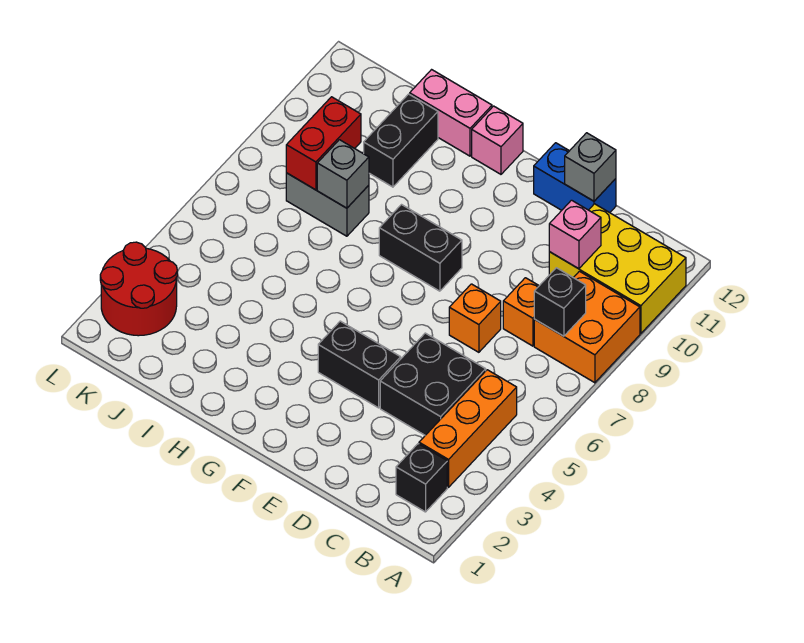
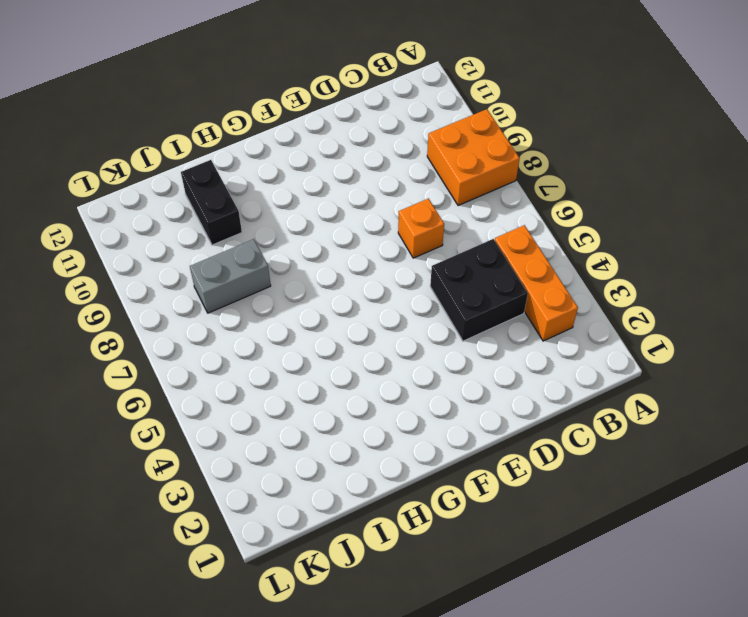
none -> yellow 2x3 brick [549,204,686,333]
none -> black 1x1 brick [396,444,447,512]
none -> orange 1x1 brick [503,278,539,346]

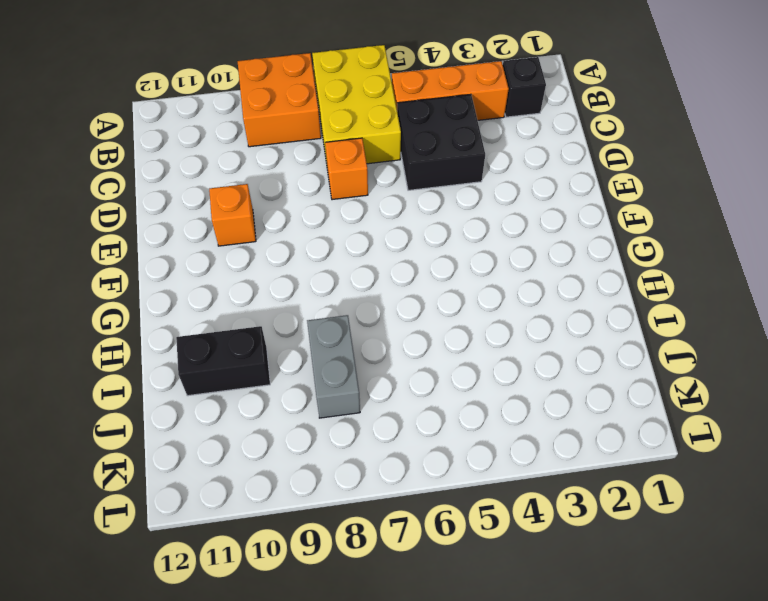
yellow 2x3 brick [312,45,401,164] -> yellow 2x3 brick moved to [549,204,686,333]
orange 1x1 brick [209,184,256,246] -> orange 1x1 brick moved to [503,278,539,346]
none -> blue 1x2 brick [534,143,616,213]
none -> black 1x2 brick [318,321,401,408]
none -> black 1x2 brick [379,205,462,291]

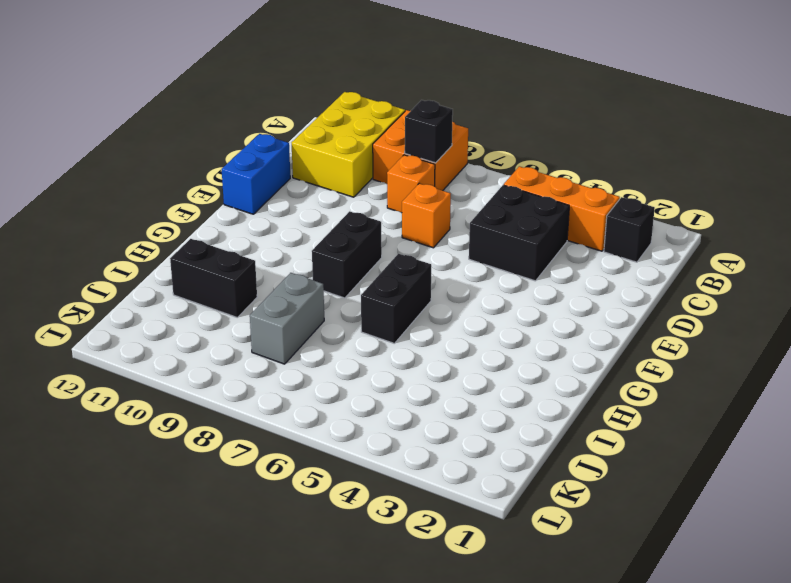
black 1x2 brick [361,254,431,344] -> black 1x2 brick moved to [318,321,401,408]
none -> pink 1x1 brick [472,106,523,174]
none -> pink 1x2 brick [410,70,492,156]
none -> red 2x2 round brick [100,242,177,336]

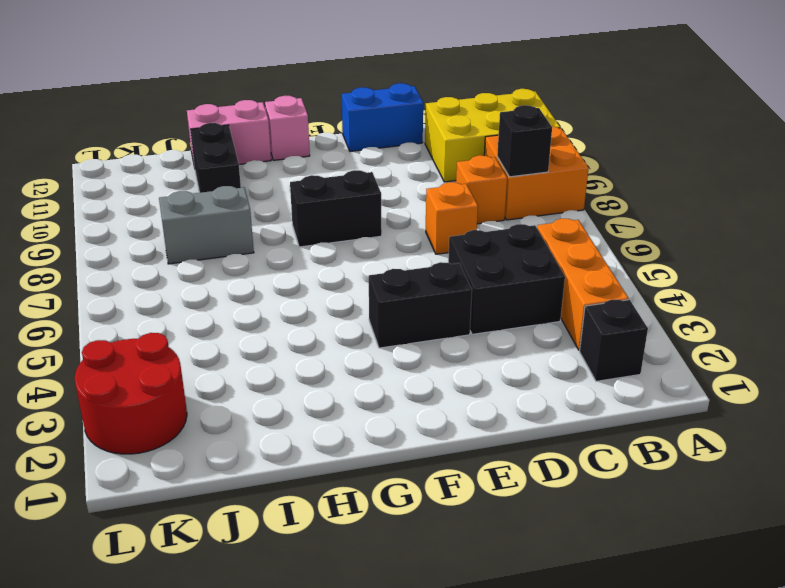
none -> pink 1x1 brick [549,200,601,269]
none -> grey 1x1 brick [565,133,616,201]
none -> grey 1x1 brick [317,140,369,208]

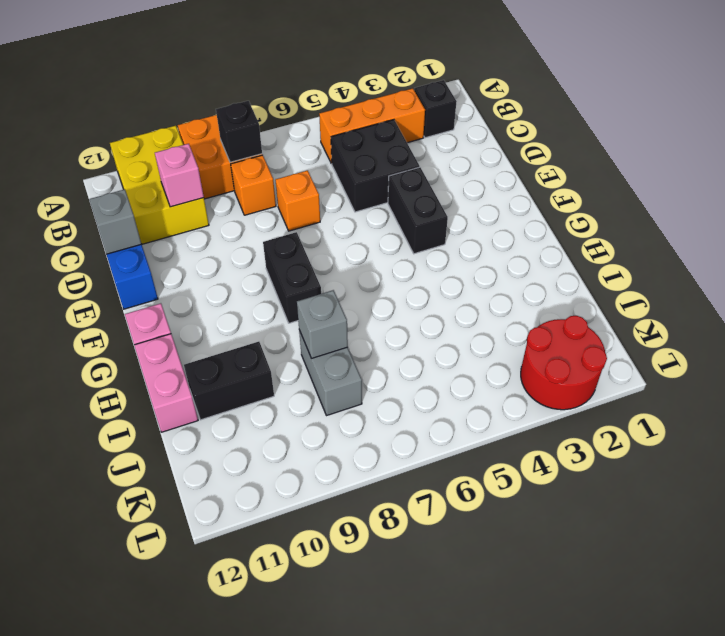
none -> red 1x2 brick [286,97,361,190]

